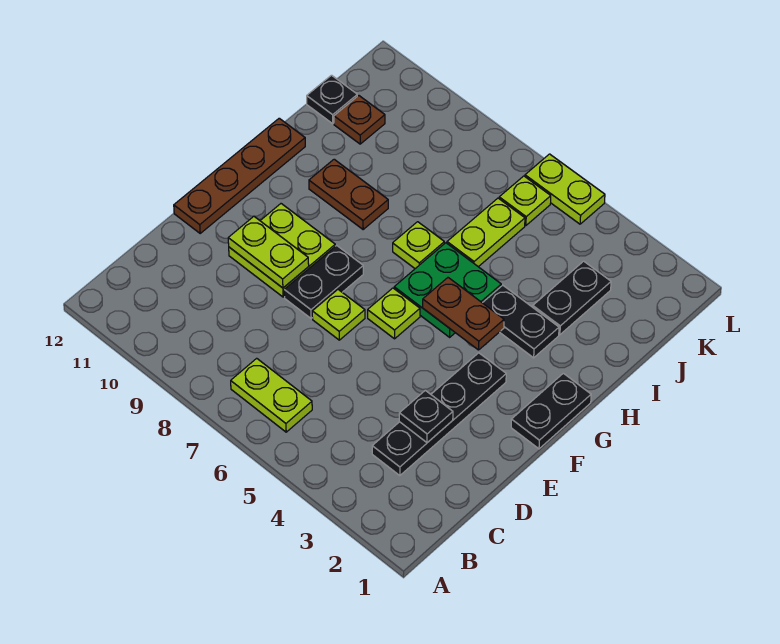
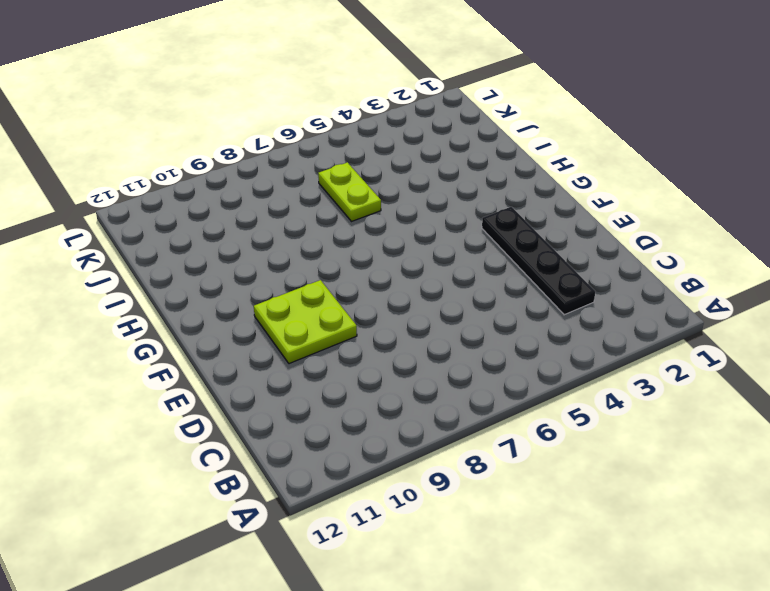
none -> lime 1x2 plate [231,358,312,432]
none -> lime 1x1 plate [312,290,365,340]
none -> black 1x2 plate [284,245,363,318]

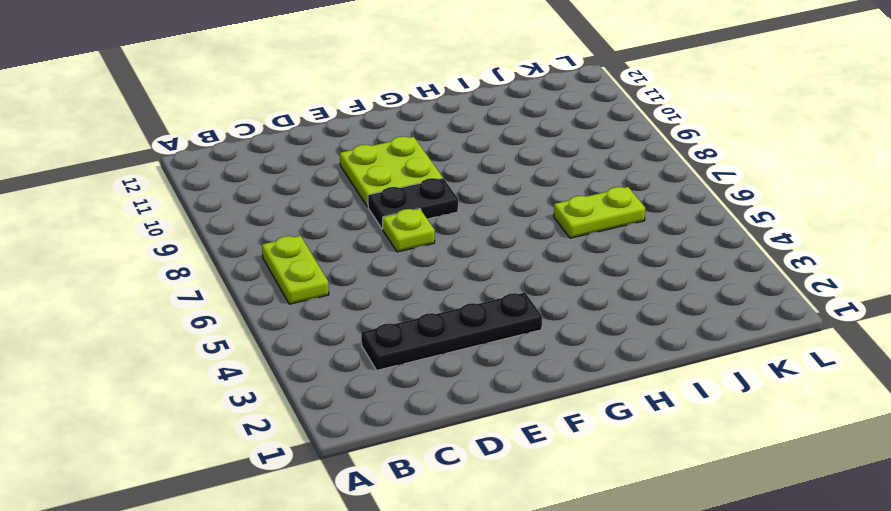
none -> brown 1x4 plate [174,118,305,233]
none -> black 1x2 plate [511,373,591,449]
none -> lime 1x1 plate [368,288,420,339]

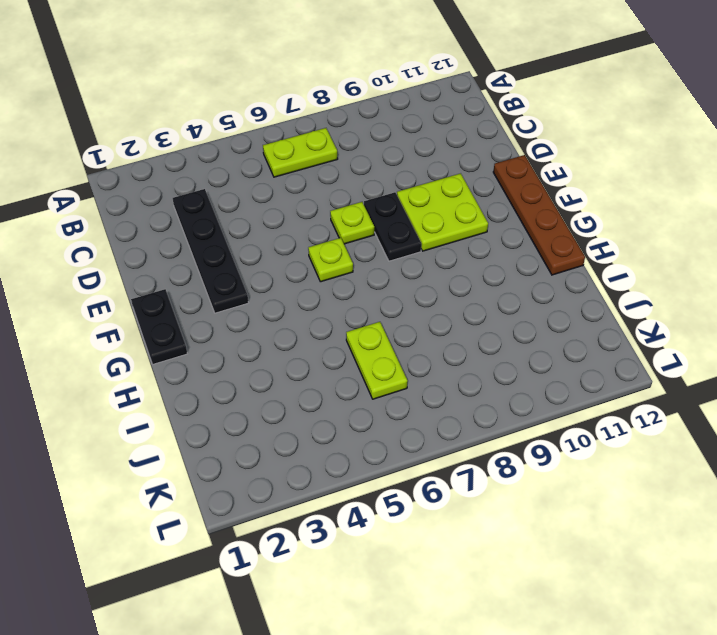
none -> green 2x2 plate [394,243,501,337]
none -> black 1x2 plate [483,285,559,358]
none -> lime 1x1 plate [393,222,444,269]

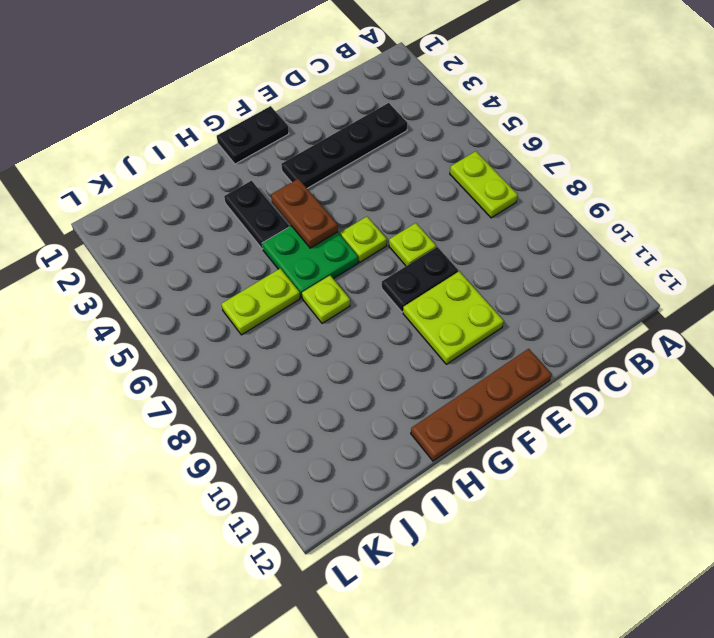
none -> brown 1x2 plate [309,159,388,229]
none -> black 1x2 plate [533,261,611,335]
none -> brown 1x1 plate [334,96,385,144]

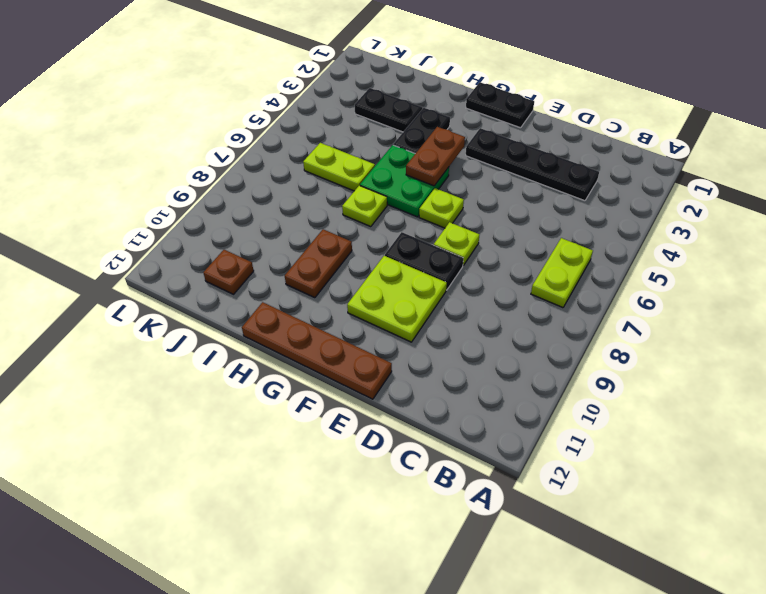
none -> black 1x1 plate [307,75,357,124]
none -> lime 1x1 plate [499,176,551,225]
none -> lime 1x2 plate [525,154,605,224]

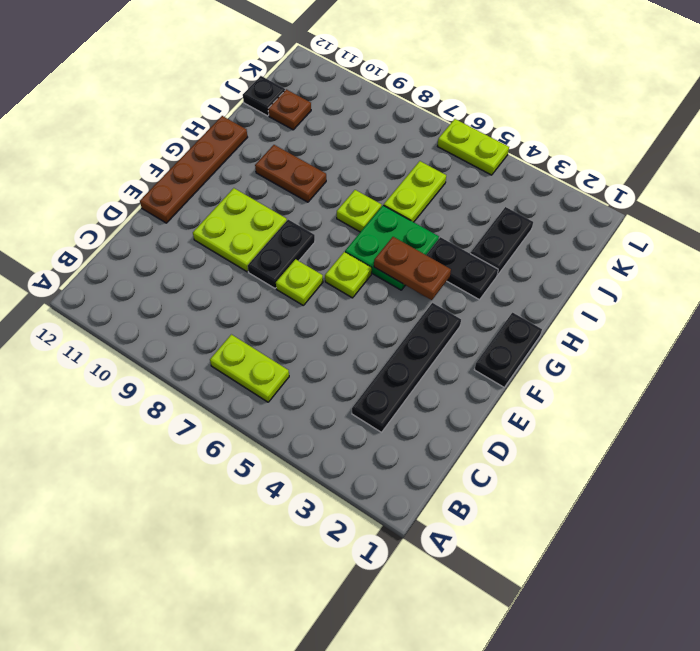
none -> lime 1x1 plate [499,176,551,225]
none -> black 1x1 plate [399,390,453,443]
none -> lime 1x2 plate [228,217,309,288]

